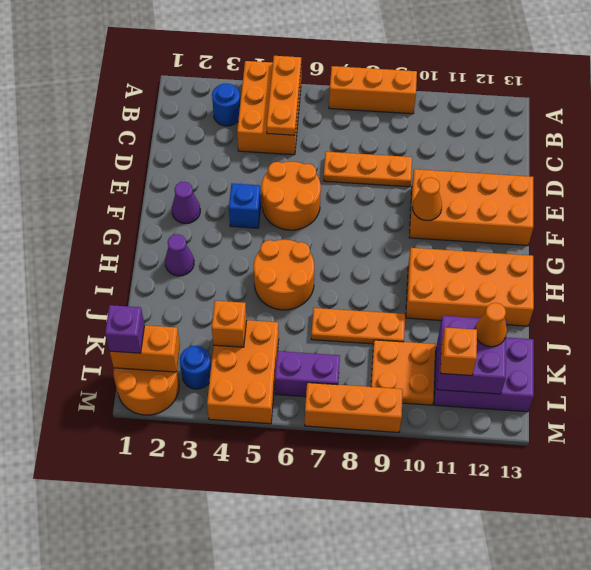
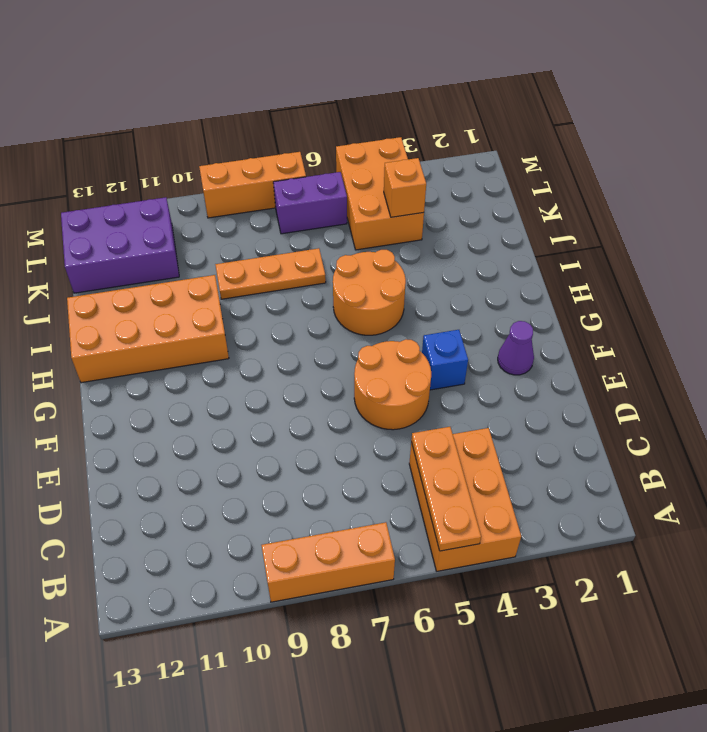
none -> blue 1x1 round brick [212,84,240,126]
none -> orange 1x3 plate [324,152,412,187]
none -> orange 2x4 brick [409,169,533,245]

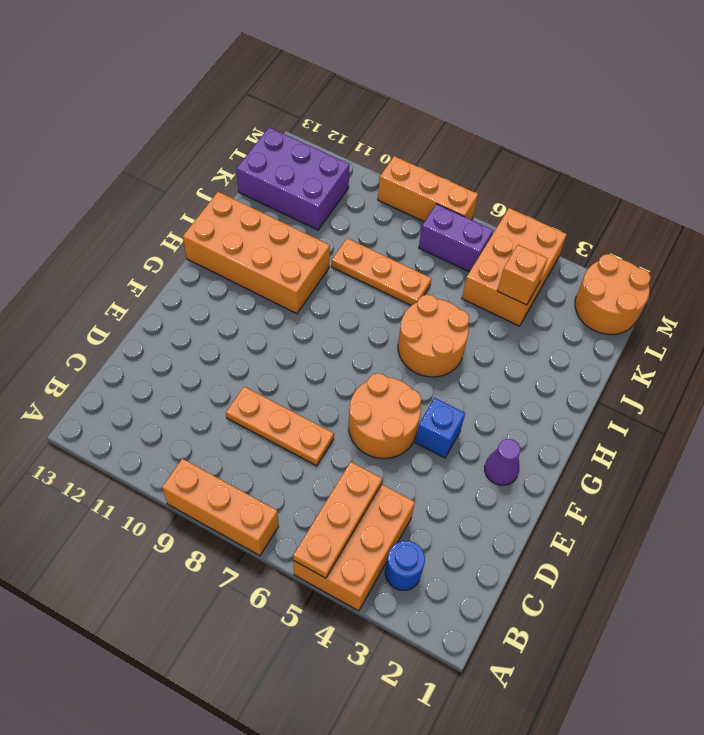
none -> orange 2x4 brick [409,169,533,245]
none -> purple 1x1 cone [165,234,194,276]
none -> orange 2x2 plate [371,340,435,405]

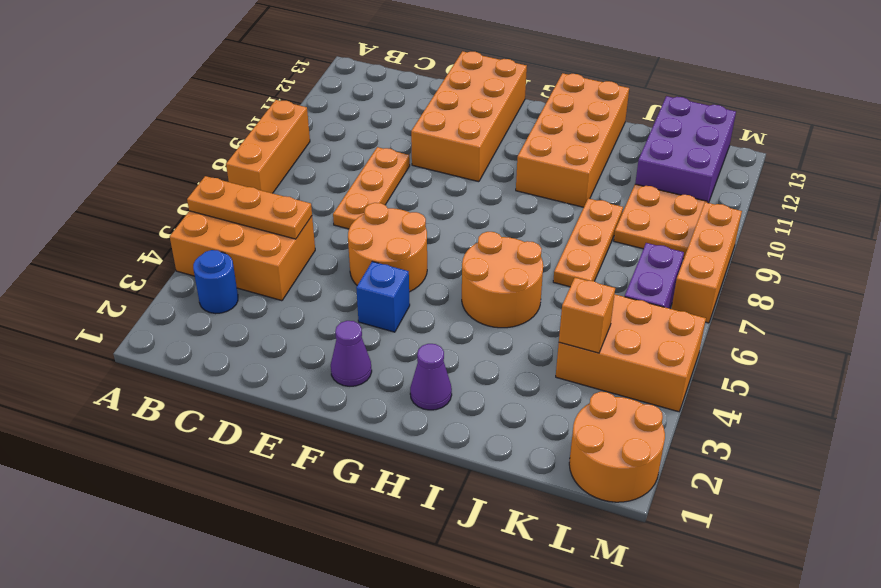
none -> blue 1x1 round brick [180,346,211,389]
none -> orange 1x1 cone [412,177,442,221]
none -> purple 2x2 brick [437,316,506,394]

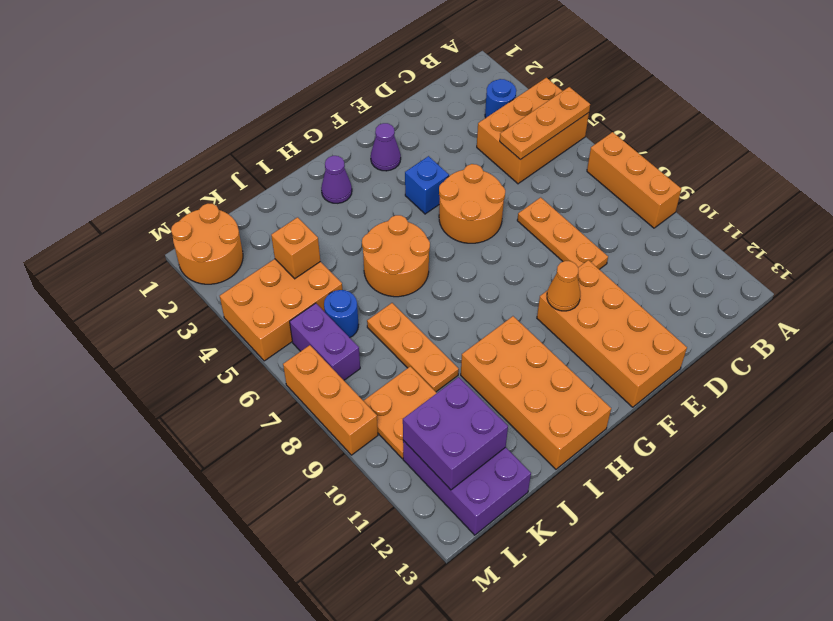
blue 1x1 round brick [324,290,359,338] -> blue 1x1 round brick moved to [180,346,211,389]
none -> orange 1x2 brick [110,325,180,372]
none -> orange 1x1 cone [475,303,507,347]
none -> purple 1x1 brick [105,305,145,353]

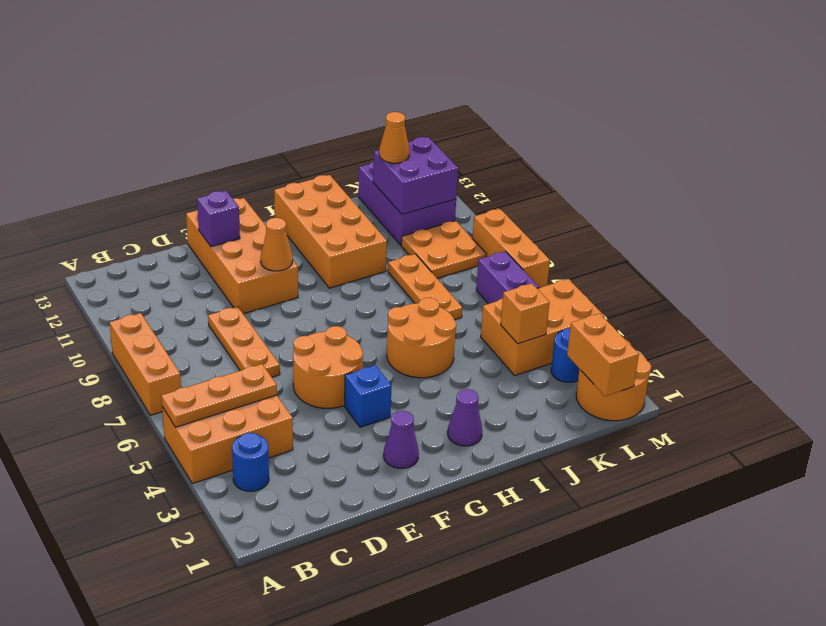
purple 1x1 brick [197,191,240,247] -> purple 1x1 brick moved to [105,305,145,353]
none -> orange 1x1 brick [441,327,477,376]

